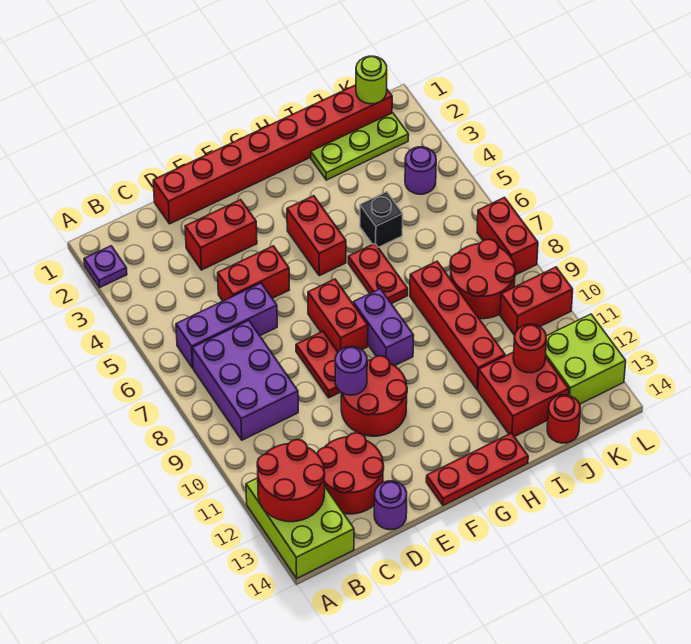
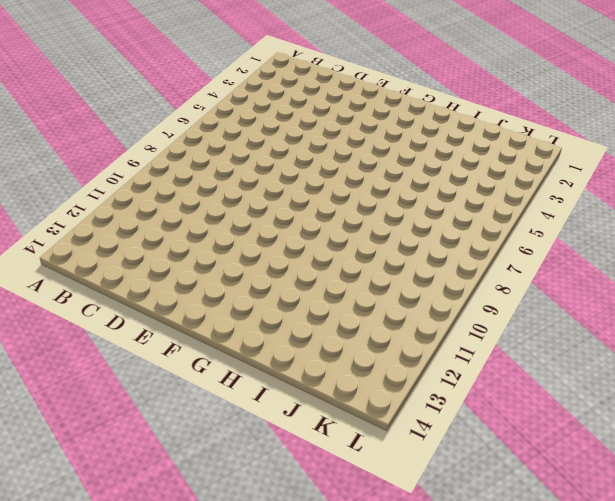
none -> purple 1x1 plate [84,246,127,287]
none -> lime 2x3 brick [246,478,354,578]
none -> purple 1x3 brick [176,283,277,368]
none -> purple 2x3 brick [192,320,298,440]

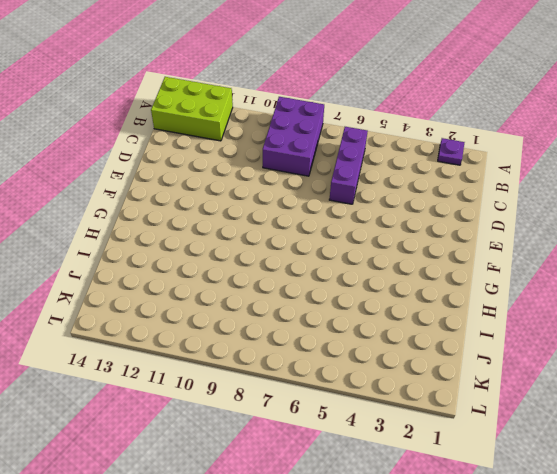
purple 2x3 brick [263,97,324,176] -> purple 2x3 brick turned to [192,320,298,440]
none -> red 2x2 round brick [317,433,384,514]
none -> red 1x8 brick [153,85,392,224]
none -> red 1x2 brick [185,200,257,270]
none -> red 1x2 brick [218,246,289,301]

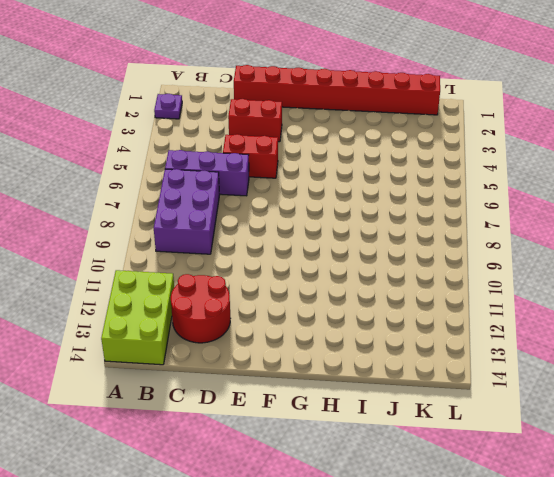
none -> purple 1x1 round brick [374,481,407,530]
none -> red 1x2 plate [296,331,340,398]
none -> red 2x2 round brick [341,356,407,436]
none -> red 1x2 brick [308,279,368,352]

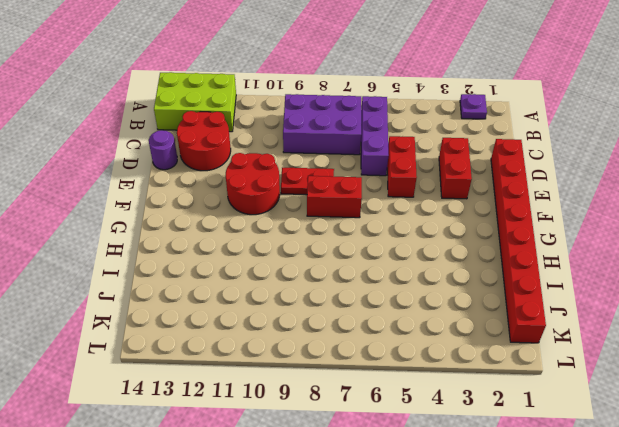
none -> red 1x3 plate [426,433,528,505]
none -> red 1x2 brick [287,196,346,276]
none -> purple 1x2 brick [353,289,414,366]
none -> red 1x2 plate [348,244,408,304]

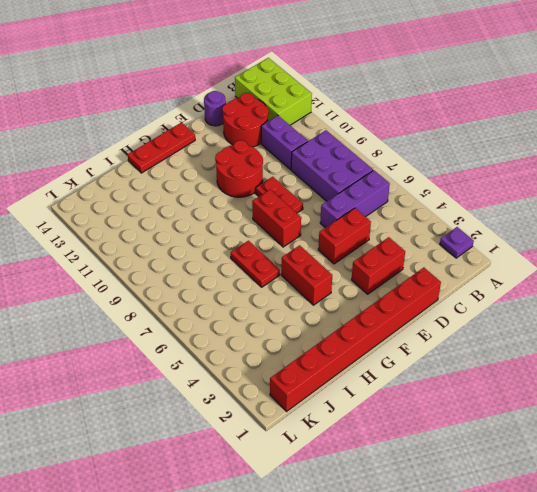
purple 1x2 brick [261,116,308,170] -> purple 1x2 brick moved to [353,289,414,366]
none -> lime 1x3 plate [311,113,409,180]
none -> black 1x1 brick [360,192,403,247]
none -> red 1x4 brick [410,261,505,390]
none -> red 2x2 brick [478,352,569,437]

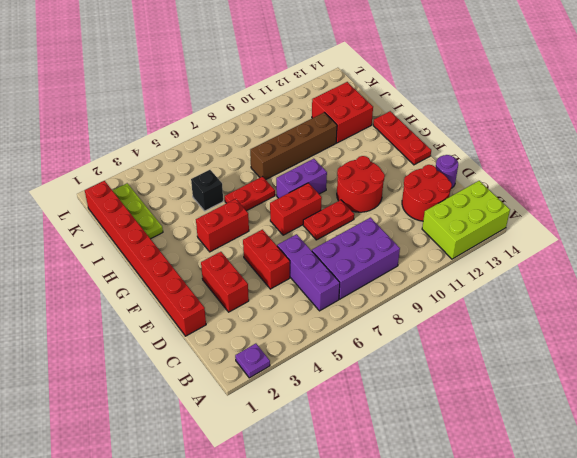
brown 1x4 brick [250,112,337,180] -> red 1x4 brick [410,261,505,390]
none -> red 2x2 round brick [450,239,516,319]
none -> red 1x1 round brick [547,395,580,443]
none -> purple 1x1 round brick [405,147,436,194]
none -> red 1x2 brick [500,267,573,335]

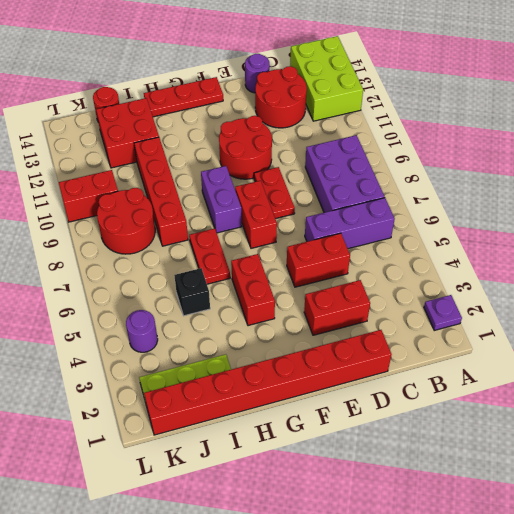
none -> lime 2x2 brick [545,314,626,404]
none -> red 1x2 brick [477,197,538,275]
none -> red 2x2 round brick [257,439,325,522]
none -> purple 1x1 round brick [335,346,367,395]

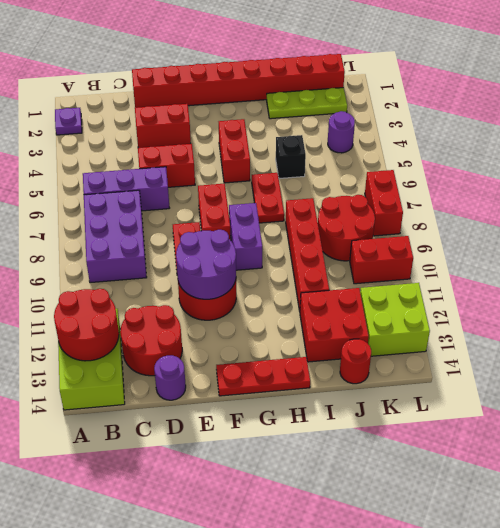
purple 2x2 round brick [176,230,236,299] -> purple 1x1 round brick [335,346,367,395]
none -> red 1x1 round brick [513,324,546,373]
none -> lime 1x1 round brick [356,56,387,104]

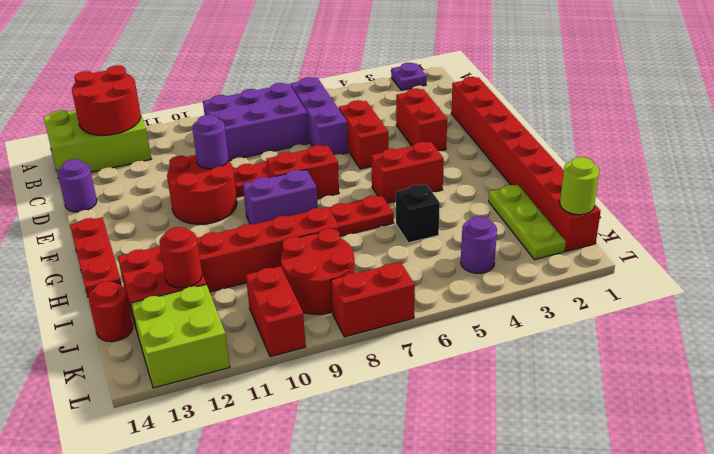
none -> red 2x2 round brick [317,433,384,514]

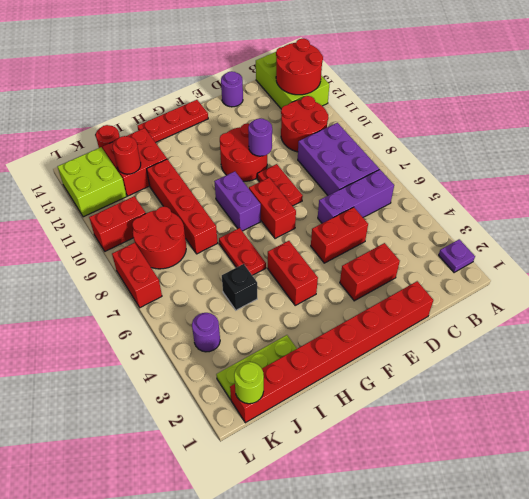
red 2x2 round brick [281,96,328,152] -> red 2x2 round brick moved to [317,433,384,514]

